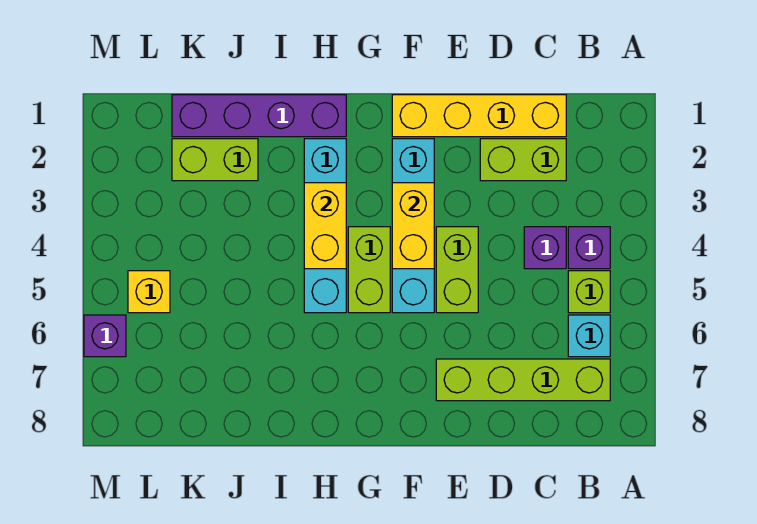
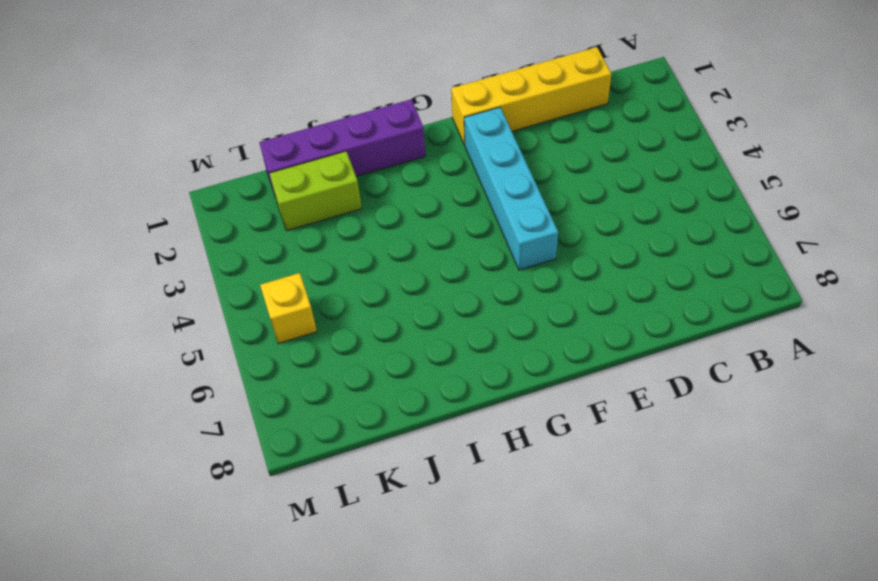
none -> purple 1x1 brick [568,227,610,269]
none -> lime 1x1 brick [568,271,610,313]
none -> cyan 1x1 brick [568,315,610,357]

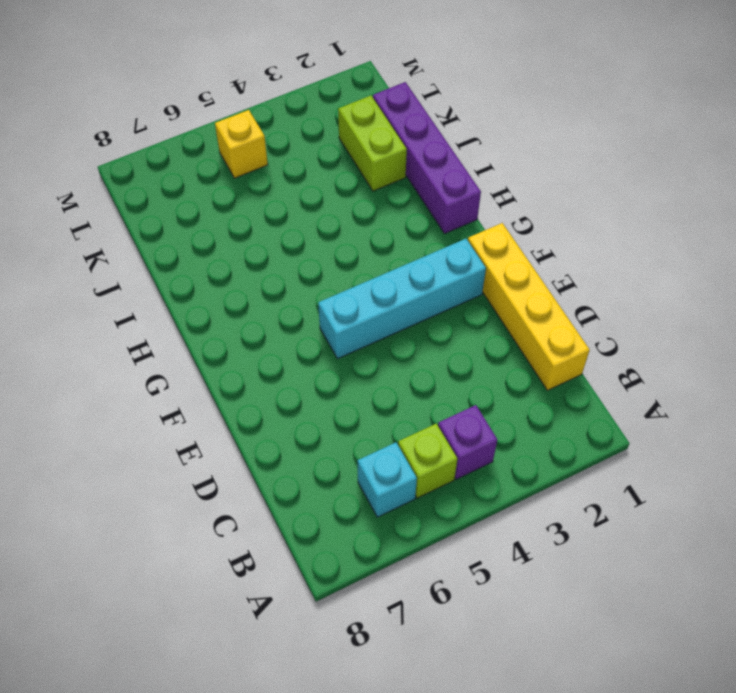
none -> lime 1x4 brick [436,359,610,401]
none -> lime 1x2 brick [480,139,566,181]
none -> purple 1x1 brick [524,227,566,269]

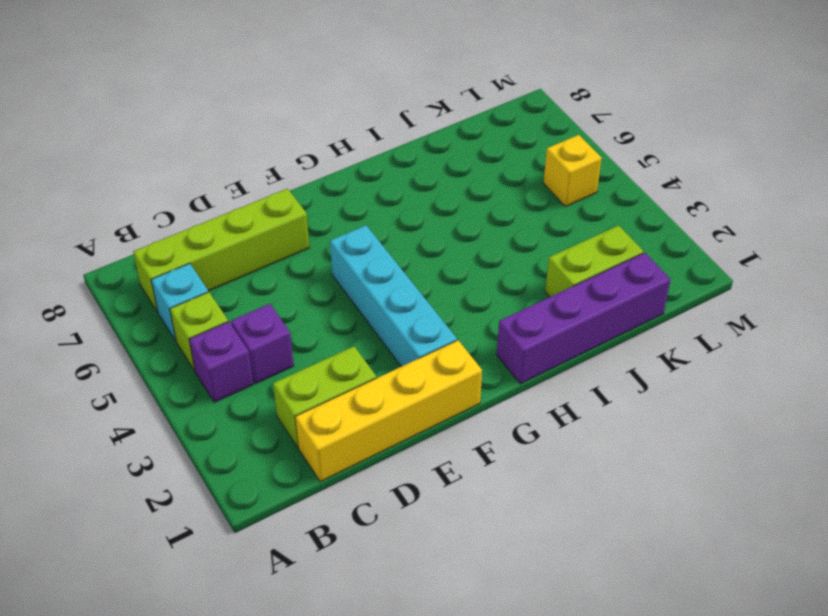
none -> lime 1x2 brick [436,227,478,313]
none -> lime 1x2 brick [348,227,390,313]
none -> cyan 1x4 brick [304,139,346,313]

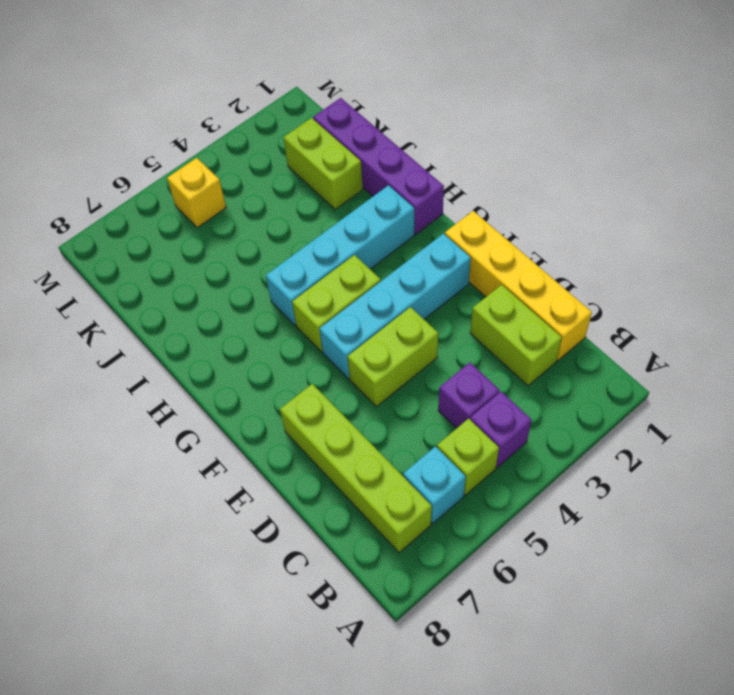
none -> purple 1x1 brick [84,315,126,357]
none -> yellow 1x2 brick [392,183,434,269]
none -> yellow 1x2 brick [304,183,346,269]

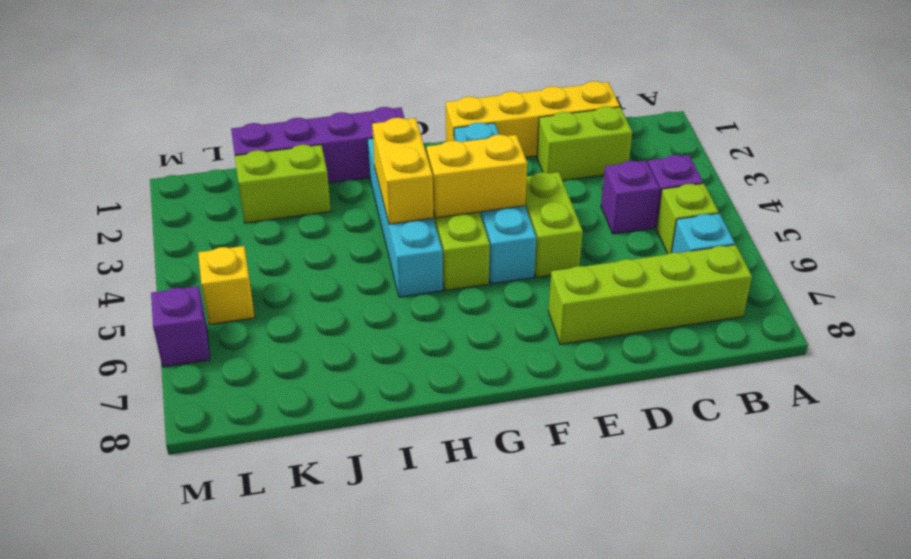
yellow 1x2 brick [427,135,527,218] -> yellow 1x2 brick turned to [392,183,434,269]

